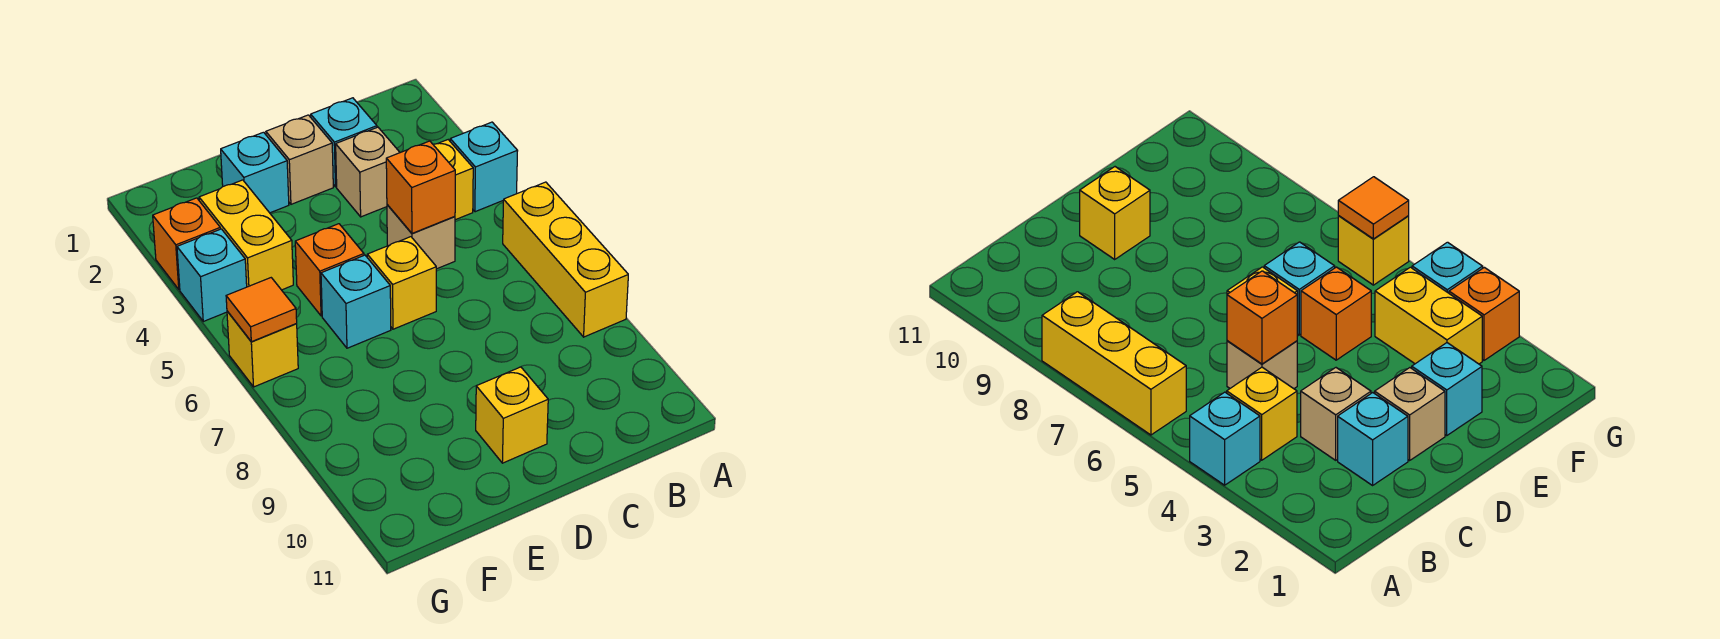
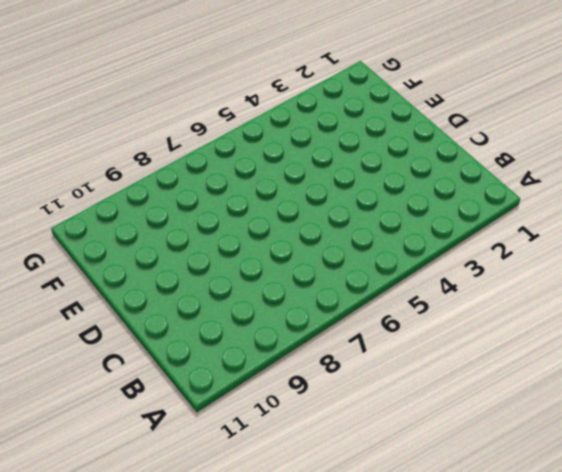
none -> cyan 1x1 brick [450,122,518,212]
none -> yellow 1x3 brick [503,182,628,337]
none -> yellow 1x1 brick [433,140,473,220]

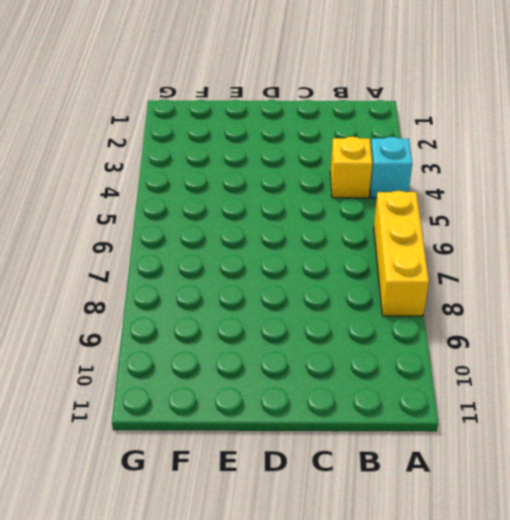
none -> cyan 1x1 brick [311,98,377,187]
none -> tan 1x1 brick [336,127,400,217]
none -> tan 1x1 brick [387,205,455,269]

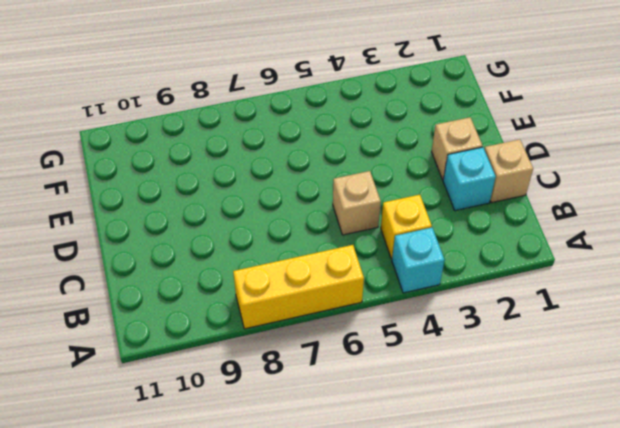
tan 1x1 brick [484,139,533,203] -> tan 1x1 brick moved to [336,127,400,217]
none -> yellow 1x1 brick [367,237,436,329]
none -> yellow 1x1 brick [476,367,548,463]
none -> cyan 1x1 brick [221,132,289,213]

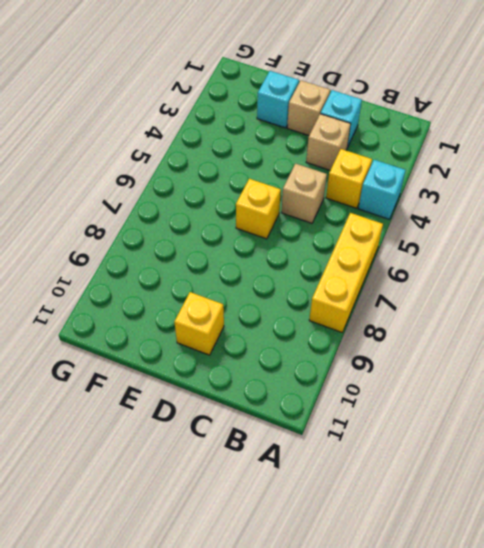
none -> orange 1x1 brick [295,224,364,316]
none -> cyan 1x1 brick [321,255,391,348]
none -> yellow 1x2 brick [199,180,293,290]

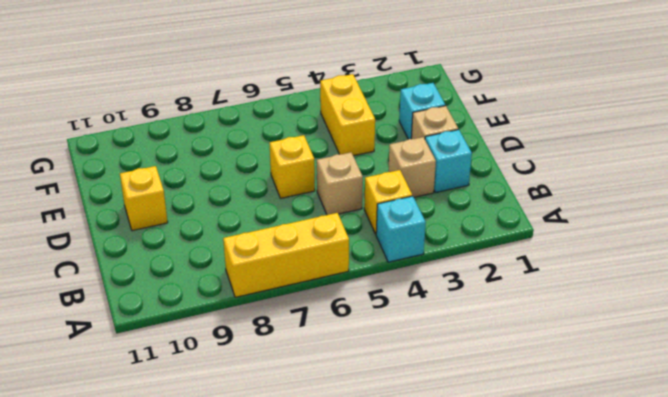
yellow 1x2 brick [320,74,375,156] -> yellow 1x2 brick turned to [199,180,293,290]
none -> orange 1x1 brick [295,224,364,316]
none -> cyan 1x1 brick [321,255,391,348]
none -> orange 1x1 brick [153,198,220,289]

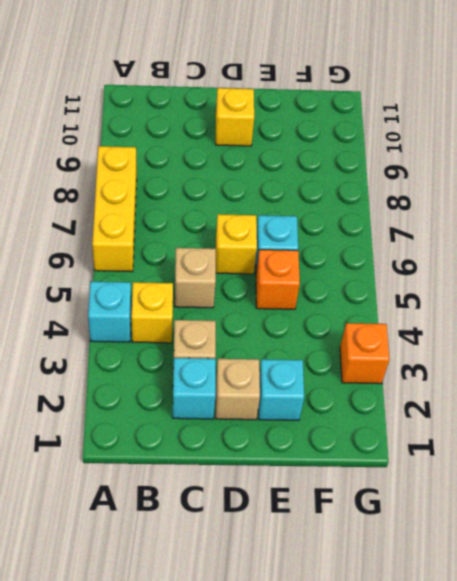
none -> yellow 1x2 brick [199,180,293,290]
none -> cyan 1x1 brick [177,229,247,321]
none -> yellow 1x1 brick [227,311,298,387]

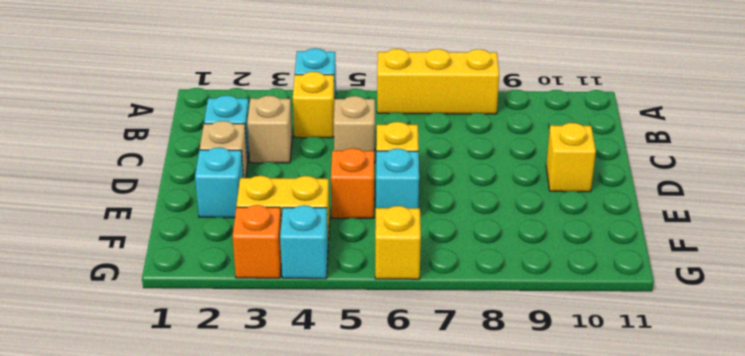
none -> orange 1x1 brick [386,141,455,233]
none -> orange 1x1 tile [226,278,297,342]

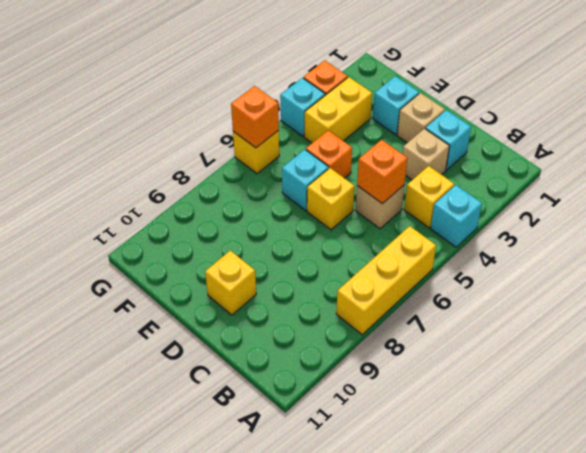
orange 1x1 brick [231,86,279,148] -> orange 1x1 tile [226,278,297,342]

